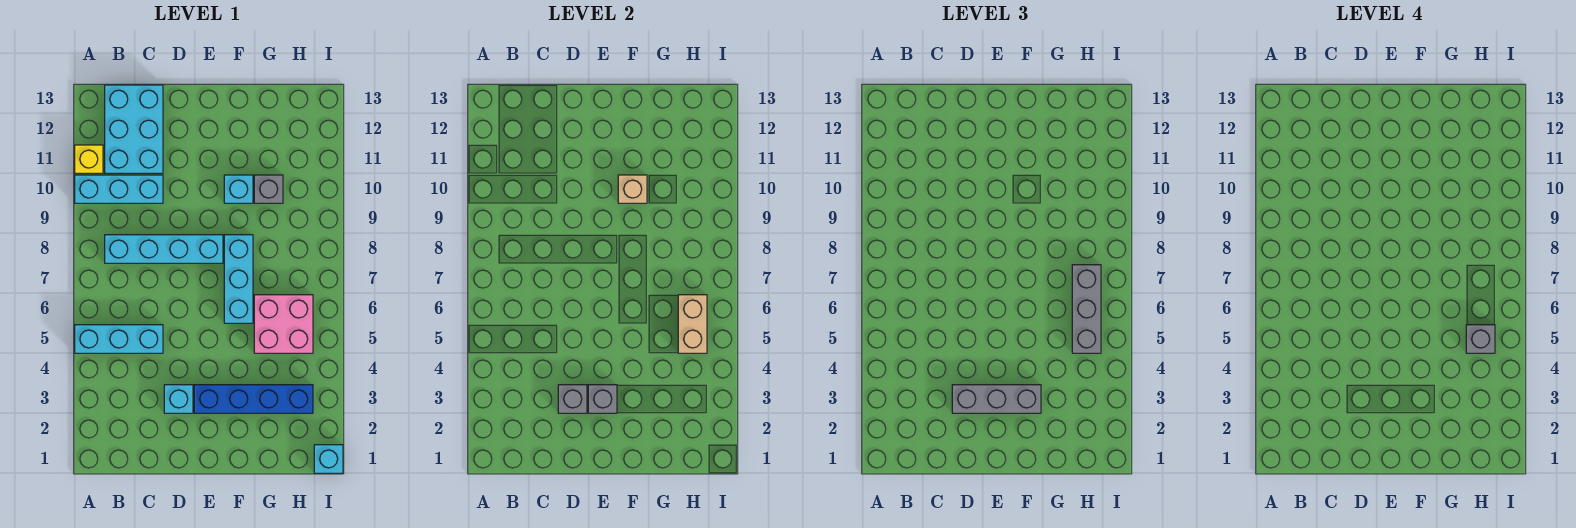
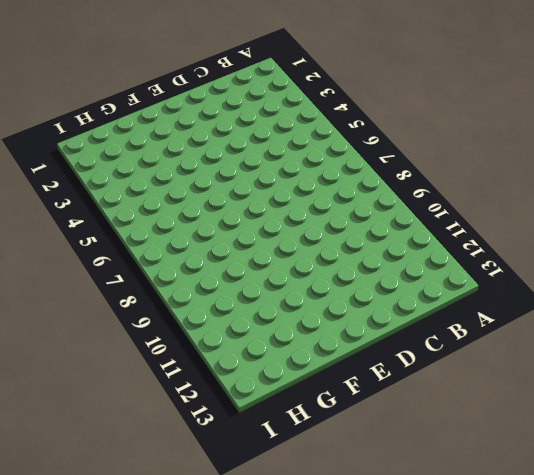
none -> cyan 1x3 brick [75,325,163,353]
none -> cyan 1x3 brick [75,175,163,203]
none -> yellow 1x1 brick [75,145,103,173]

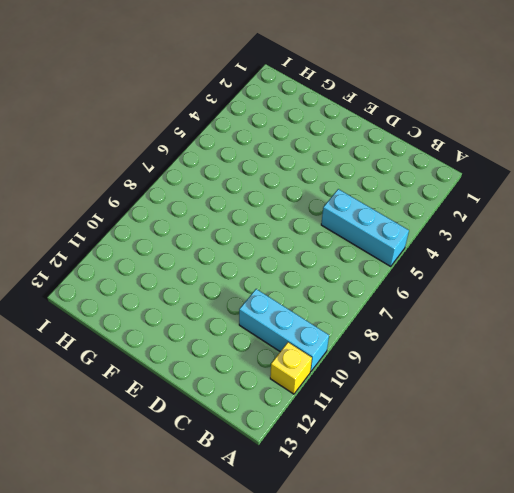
none -> cyan 1x4 brick [105,235,223,263]
none -> cyan 2x3 brick [105,85,163,173]
none -> cyan 1x1 brick [164,385,193,413]

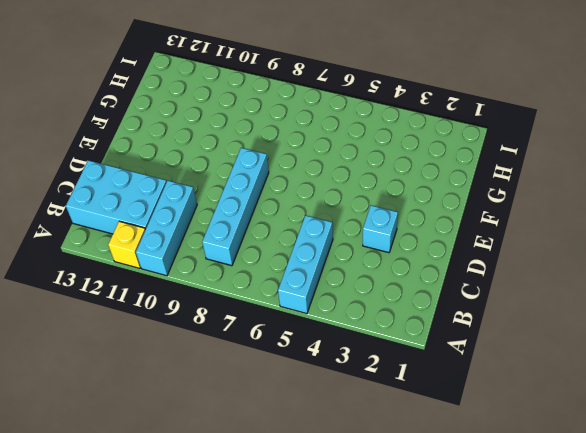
none -> blue 1x4 brick [194,385,313,413]
none -> cyan 1x3 brick [224,235,253,323]
none -> cyan 1x1 brick [224,175,253,203]

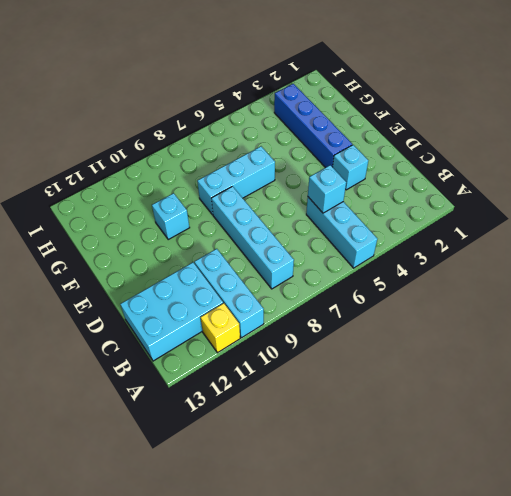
cyan 1x1 brick [308,165,346,213] -> cyan 1x1 brick moved to [314,445,343,473]
none -> pink 2x2 brick [254,295,313,353]
none -> grey 1x1 brick [254,175,283,203]
none -> grey 1x1 brick [558,385,587,413]

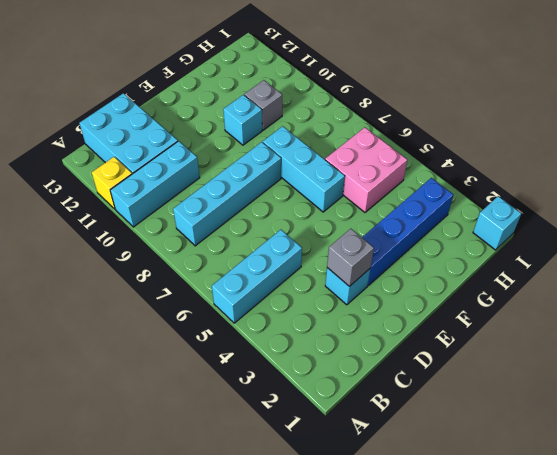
none -> grey 1x1 brick [588,385,617,413]
none -> tan 1x1 brick [618,175,647,203]
none -> tan 1x2 brick [678,295,707,353]

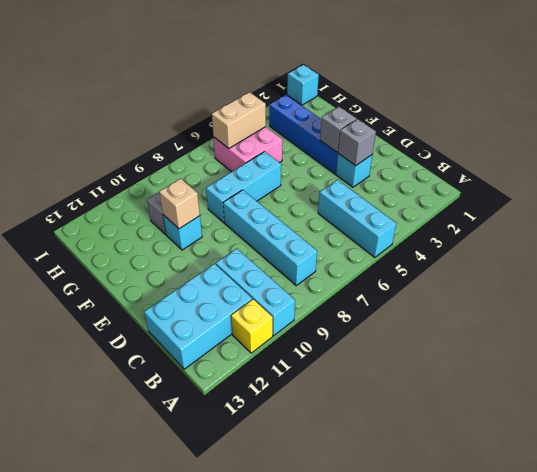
none -> grey 1x3 brick [952,385,1041,413]
none -> grey 1x3 brick [1072,265,1101,353]
none -> grey 1x1 brick [1466,325,1495,353]

